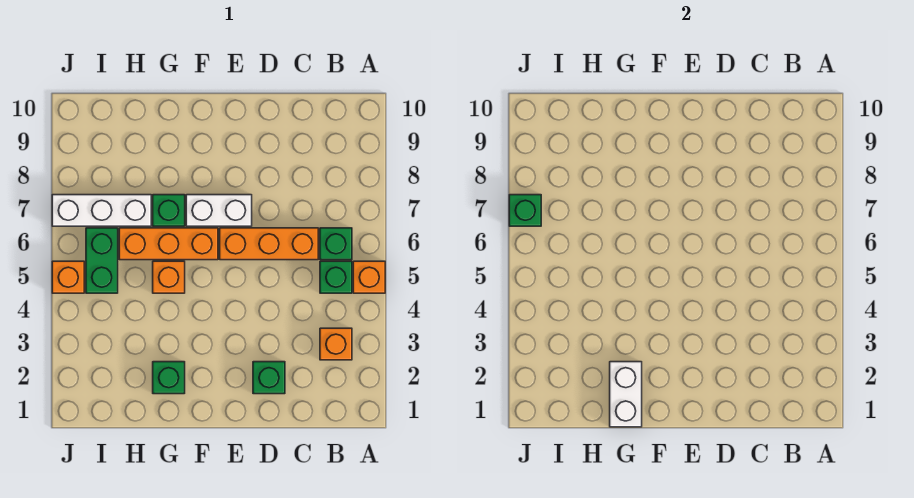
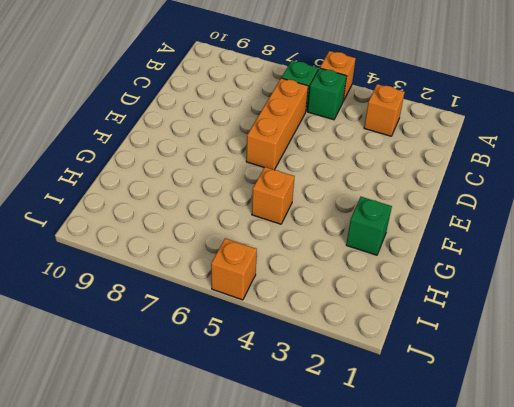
none -> green 1x1 brick [253,362,285,394]
none -> white 1x2 brick [186,195,252,226]
none -> orange 1x3 brick [119,228,218,260]

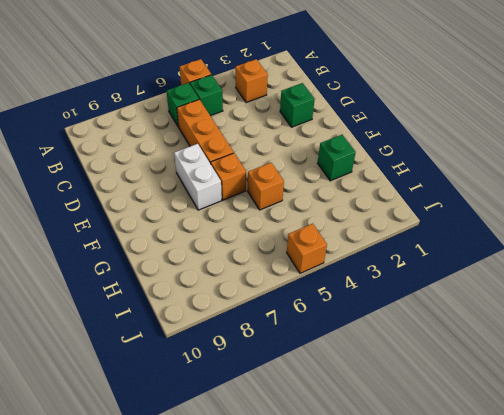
orange 1x1 brick [211,153,246,200] -> orange 1x3 brick [119,228,218,260]
none -> green 1x1 brick [153,195,185,226]
none -> white 1x3 brick [52,195,151,226]
none -> green 1x2 brick [86,228,118,293]

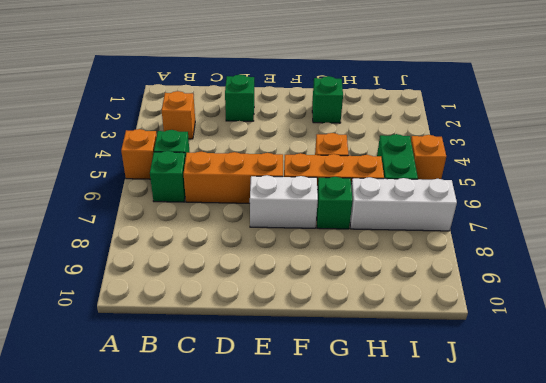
none -> white 1x2 brick [610,362,642,427]
none -> green 1x1 brick [509,195,541,226]

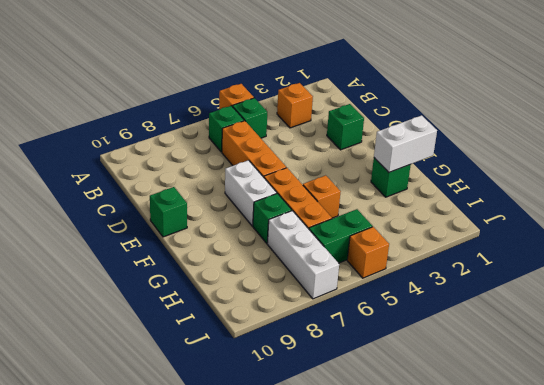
green 1x1 brick [150,187,187,237] -> green 1x1 brick moved to [509,195,541,226]

